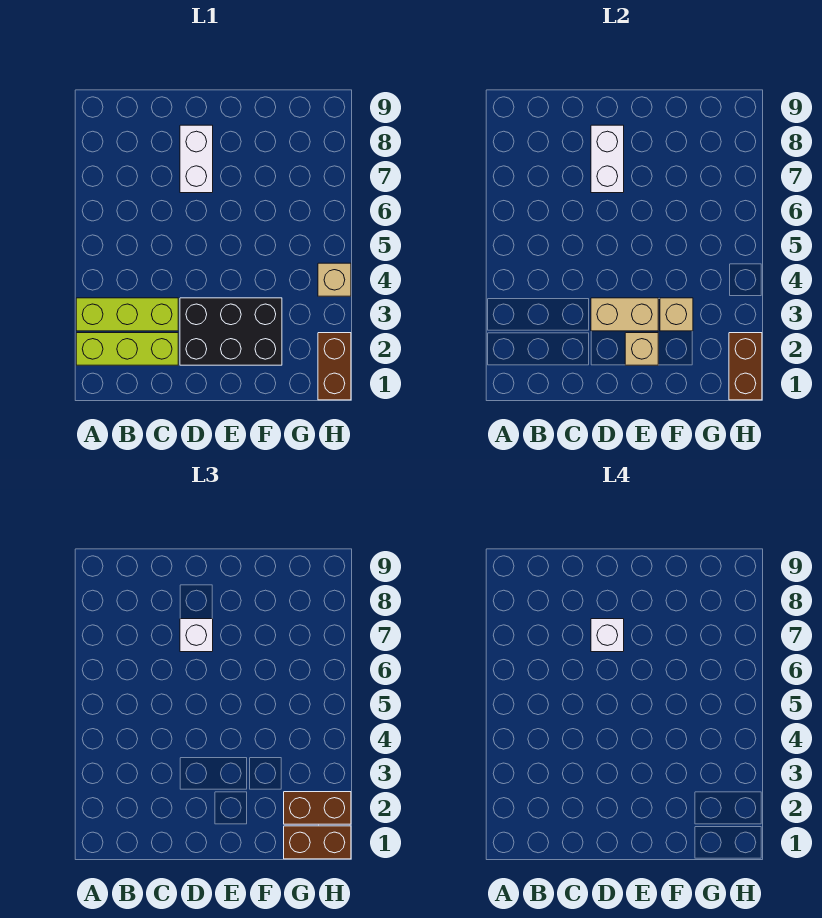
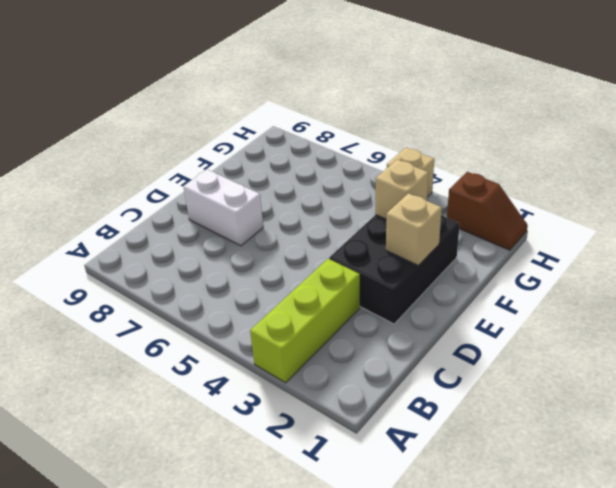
brown 1x2 slope [447,172,528,250] -> brown 1x2 brick [318,333,351,400]
none -> lime 1x3 brick [76,333,178,365]
none -> tan 1x2 brick [591,298,658,331]
none -> white 1x2 brick [591,125,624,193]

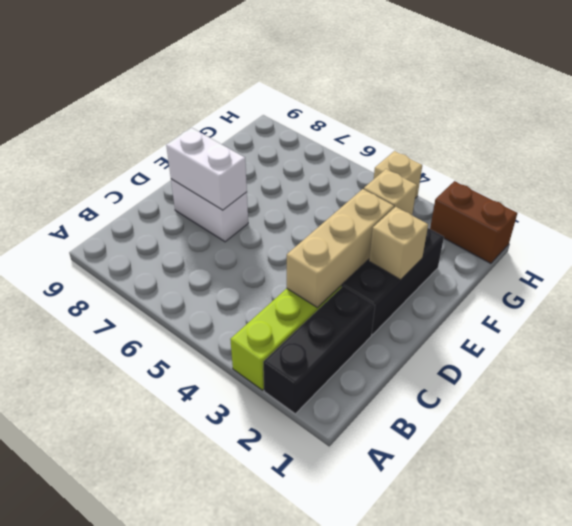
black 1x3 brick [263,286,375,414] -> lime 1x3 brick [76,333,178,365]
tan 1x3 brick [287,189,394,308] -> tan 1x2 brick [591,298,658,331]
none -> brown 1x2 brick [729,333,762,400]
none -> white 1x1 brick [180,619,213,652]
none -> brown 1x2 brick [284,826,351,859]

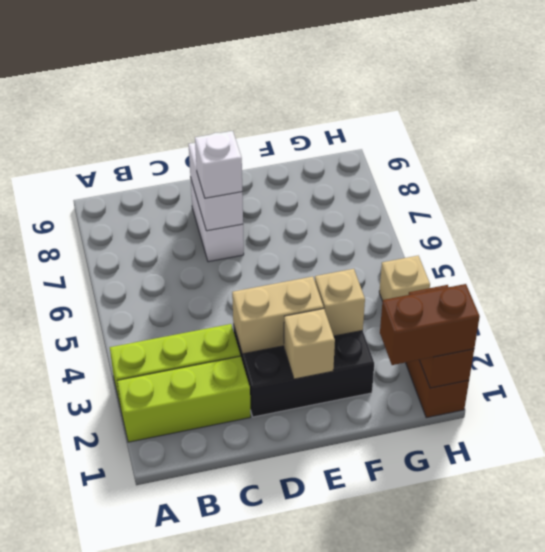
none -> brown 1x2 brick [284,792,351,824]
none -> white 1x1 brick [591,619,624,652]

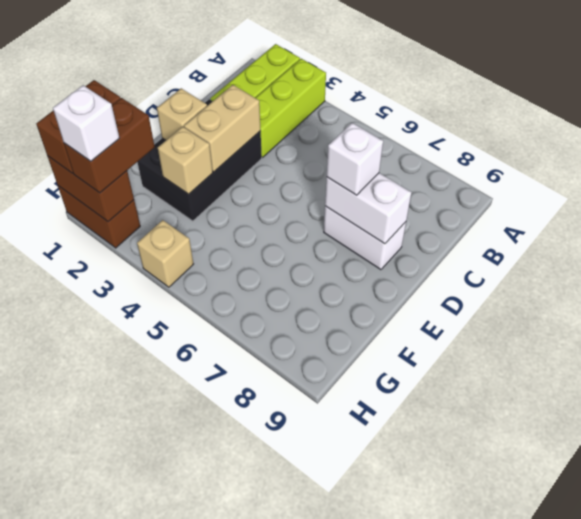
white 1x1 brick [53,85,119,161] -> white 1x1 brick moved to [591,619,624,652]

